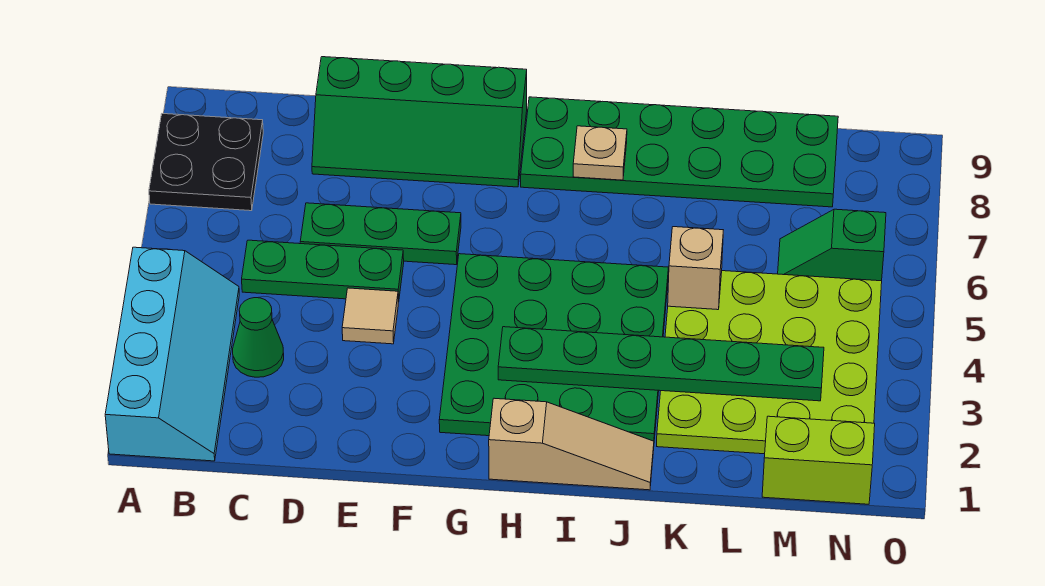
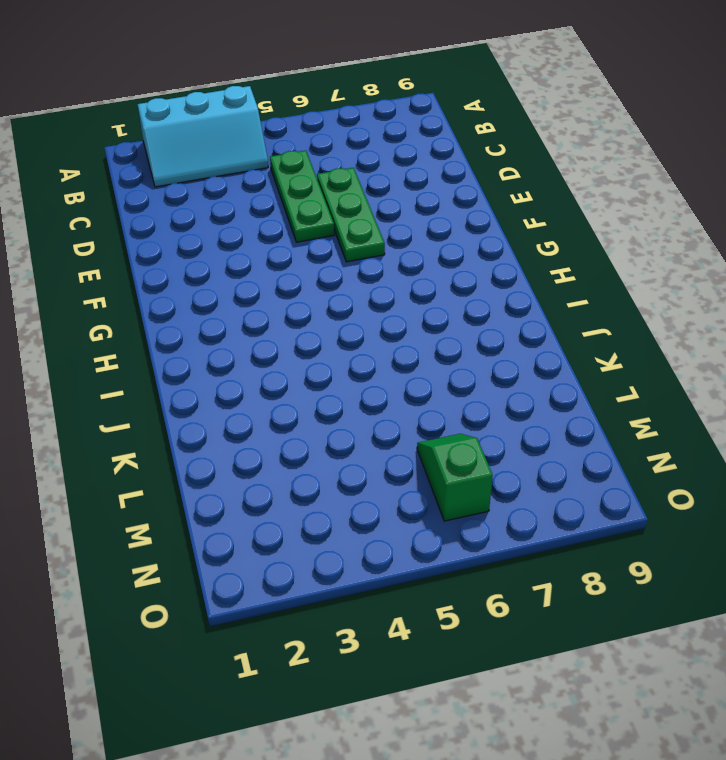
cyan 2x3 slope [138,86,268,187] -> cyan 2x4 slope [105,247,239,461]
none -> black 2x2 plate [149,114,263,211]
none -> green 1x1 cone [233,298,284,377]
none -> green 2x4 slope [312,57,527,187]

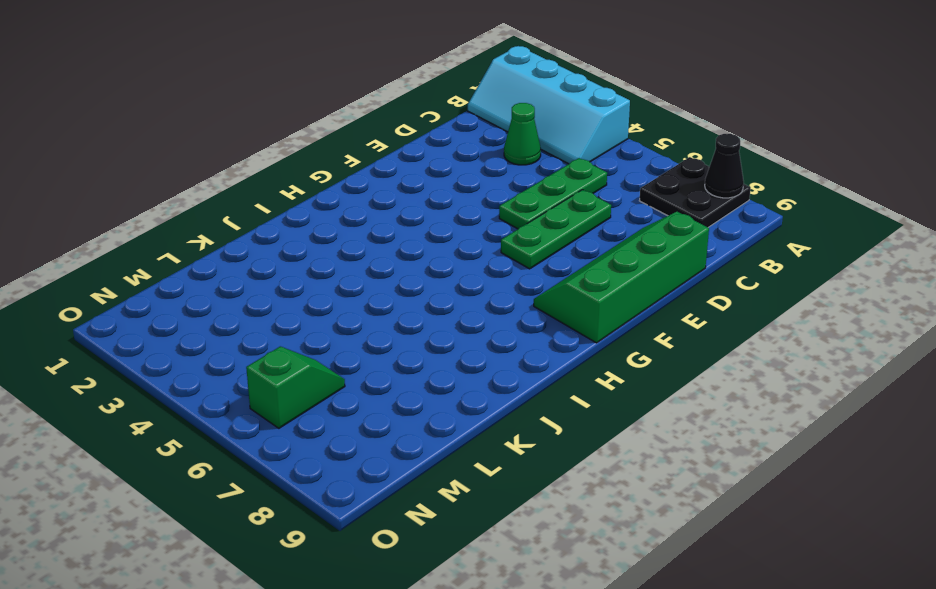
black 1x1 cone [705,134,744,198] -> none
none -> tan 1x1 tile [342,288,398,344]
none -> green 4x4 plate [439,254,668,441]
none -> tan 1x3 slope [489,398,654,490]

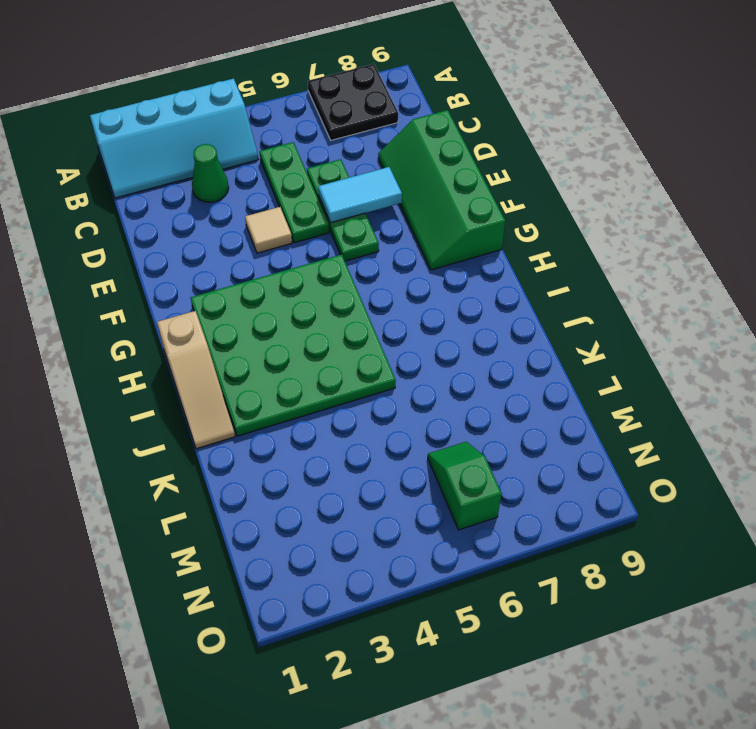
cyan 1x2 tile [318,167,402,223] -> none
none -> green 2x6 plate [521,97,838,207]
none -> lime 4x4 plate [657,271,882,454]
none -> lime 1x2 brick [762,416,875,504]

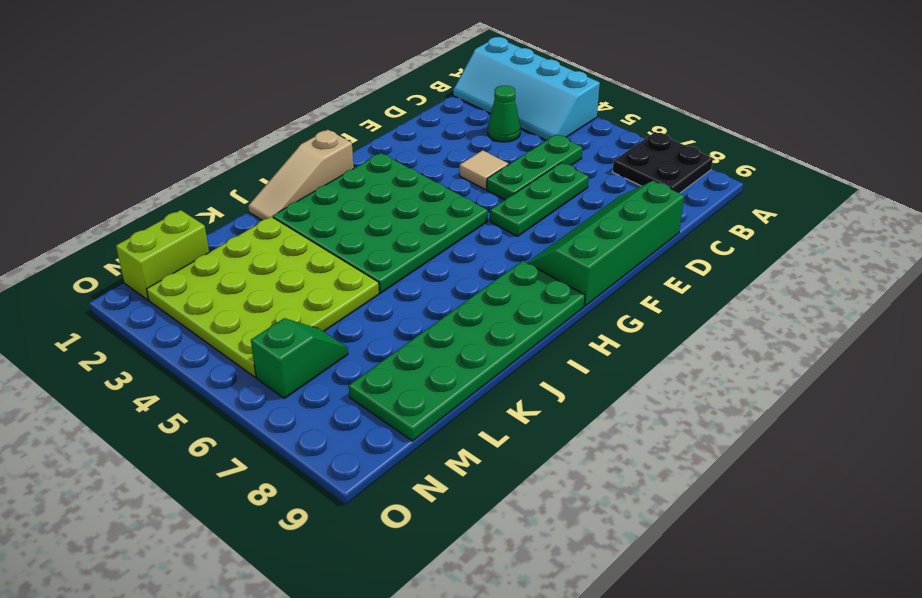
none -> green 1x6 plate [498,327,824,401]
none -> tan 1x1 plate [573,126,627,180]
none -> tan 1x1 brick [668,227,723,310]

